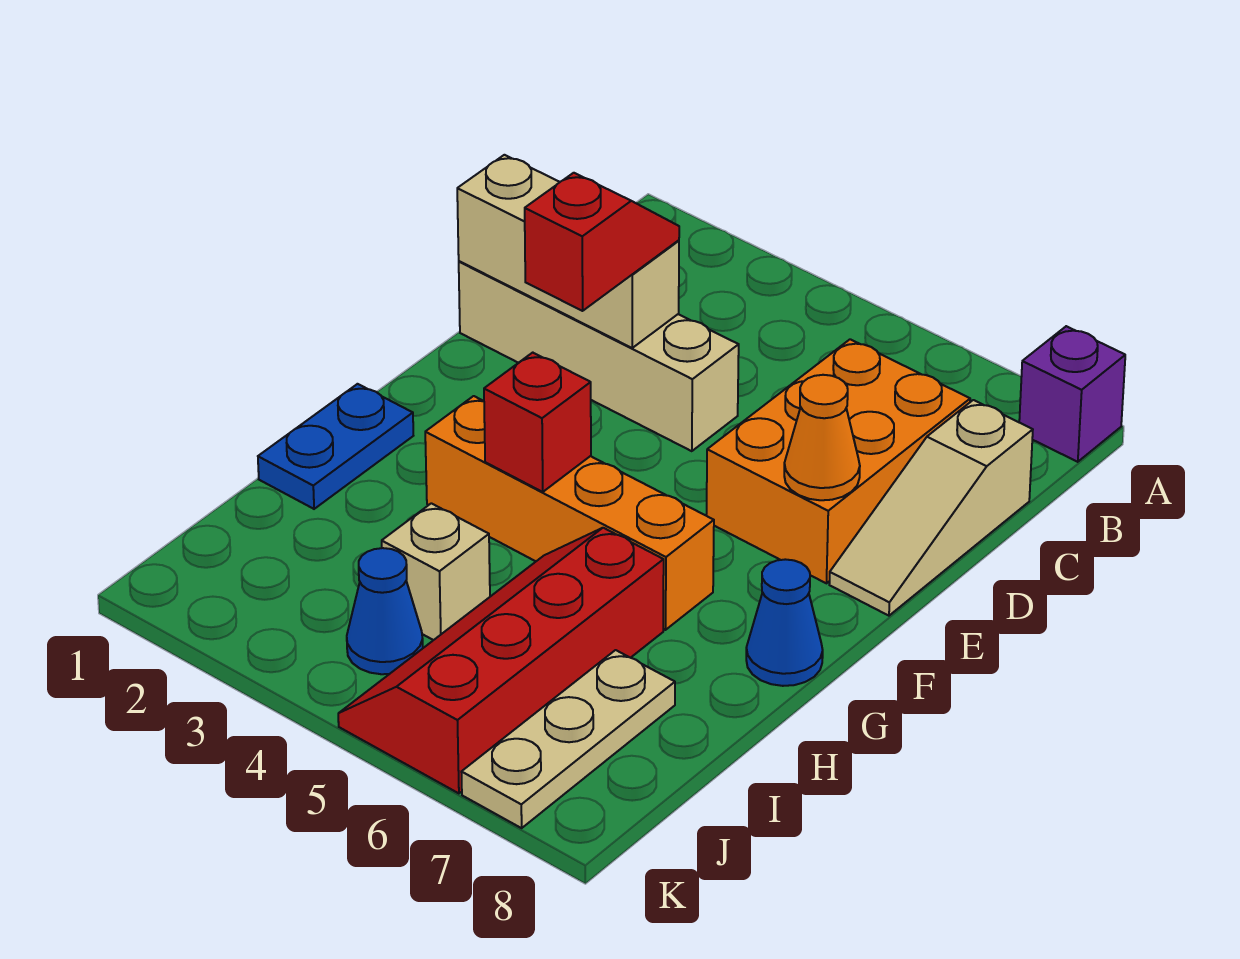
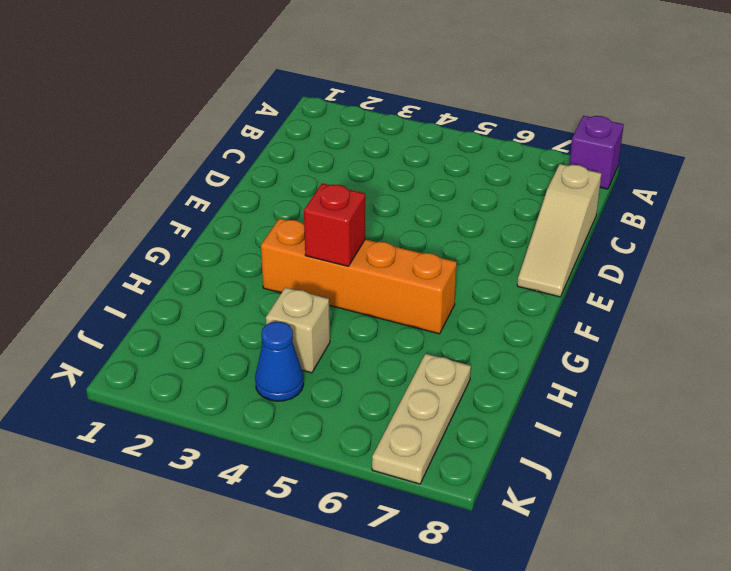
none -> orange 2x3 brick [706,339,970,583]
none -> tan 1x4 brick [459,261,739,451]
none -> blue 1x2 plate [258,384,413,509]

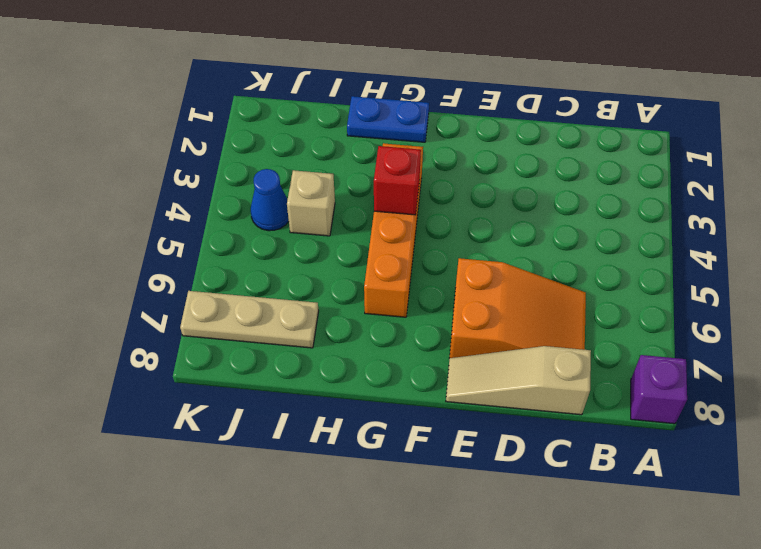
orange 2x3 slope [450,258,586,358] -> orange 2x3 brick [706,339,970,583]
none -> tan 1x4 brick [459,261,739,451]
none -> blue 1x1 cone [746,559,823,686]
none -> red 2x4 slope [338,528,664,793]

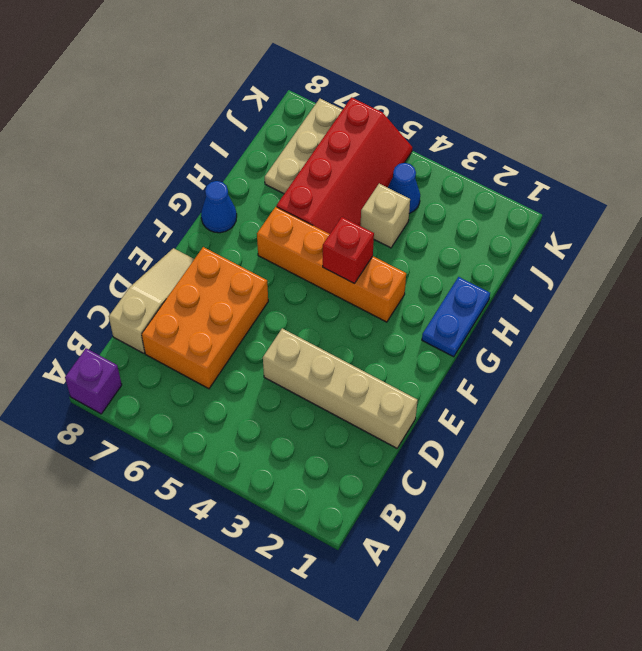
none -> tan 1x3 brick [457,155,679,348]
none -> orange 1x1 cone [784,375,860,500]
none -> red 1x2 slope [525,173,679,311]

